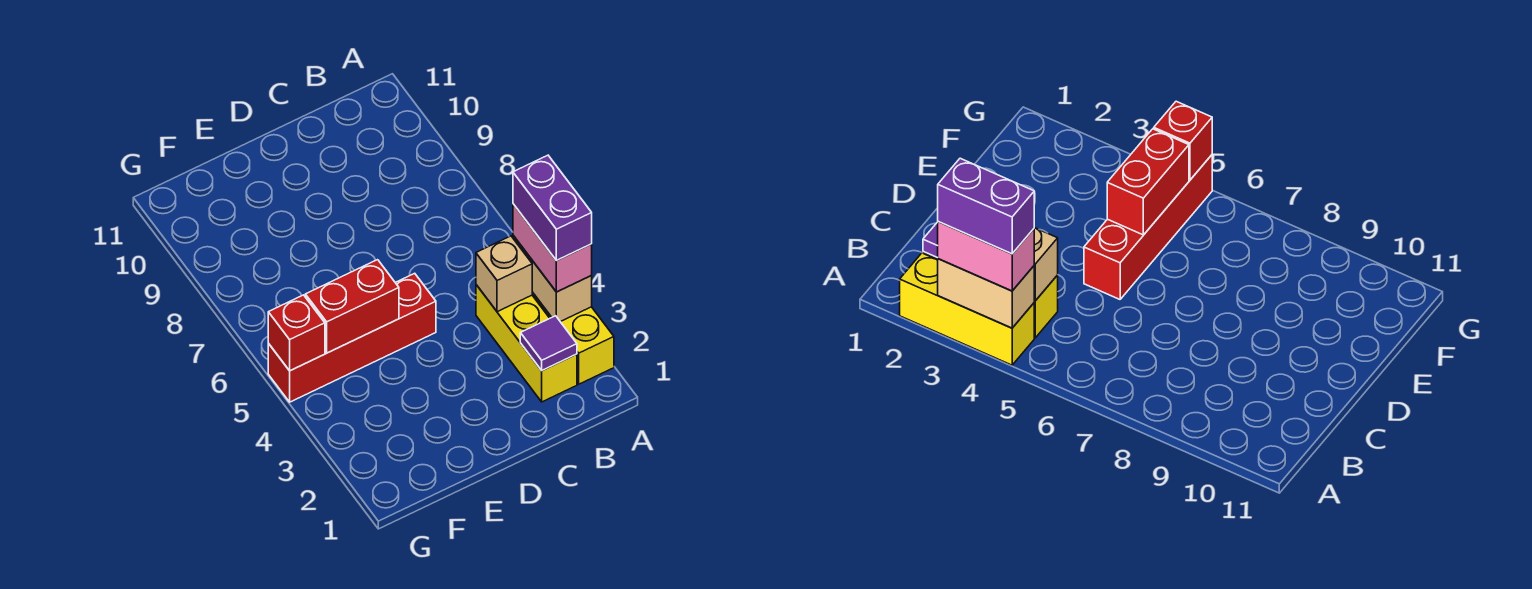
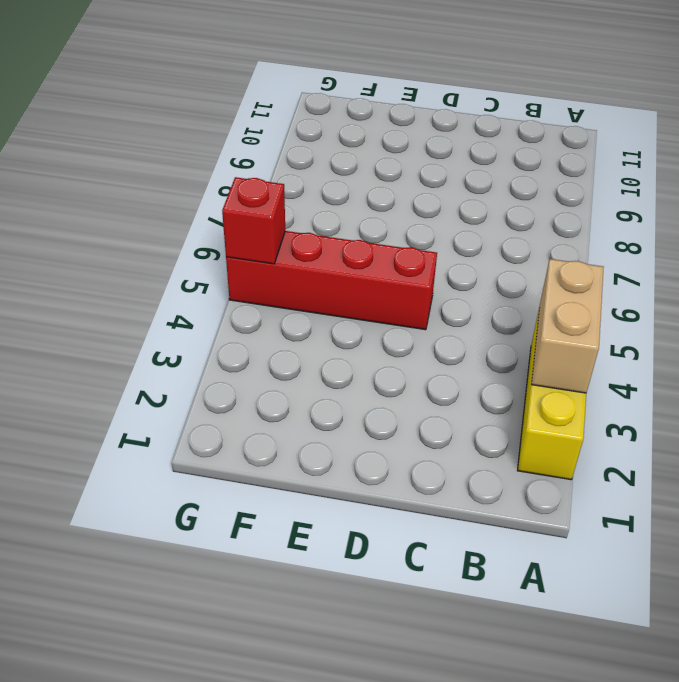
none -> yellow 1x3 brick [476,285,577,402]
none -> purple 1x1 tile [520,316,577,370]

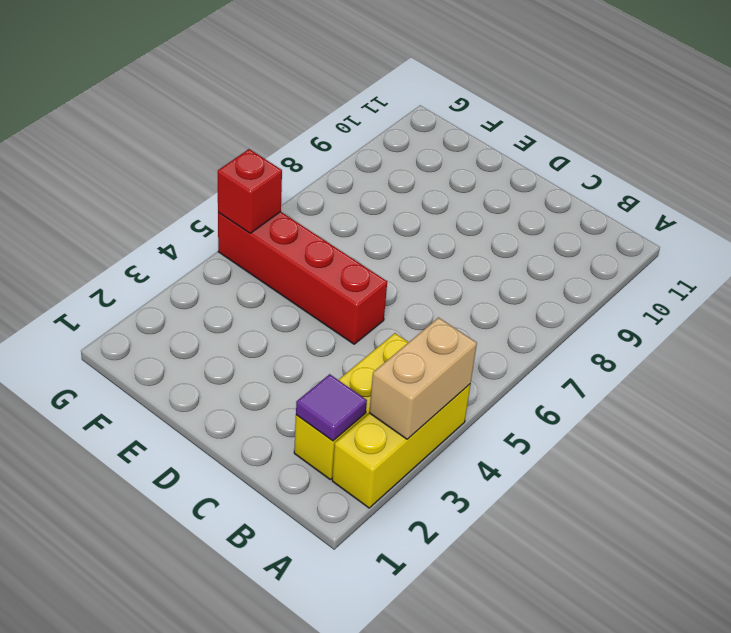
none -> tan 1x1 brick [476,236,532,312]
none -> red 1x2 brick [305,260,399,353]

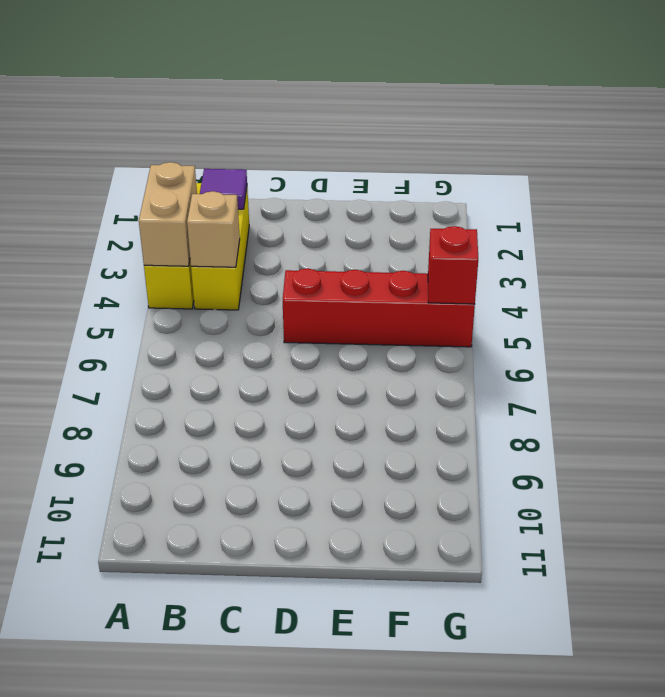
none -> red 1x2 brick [305,260,399,353]
none -> pink 1x2 brick [513,204,592,292]

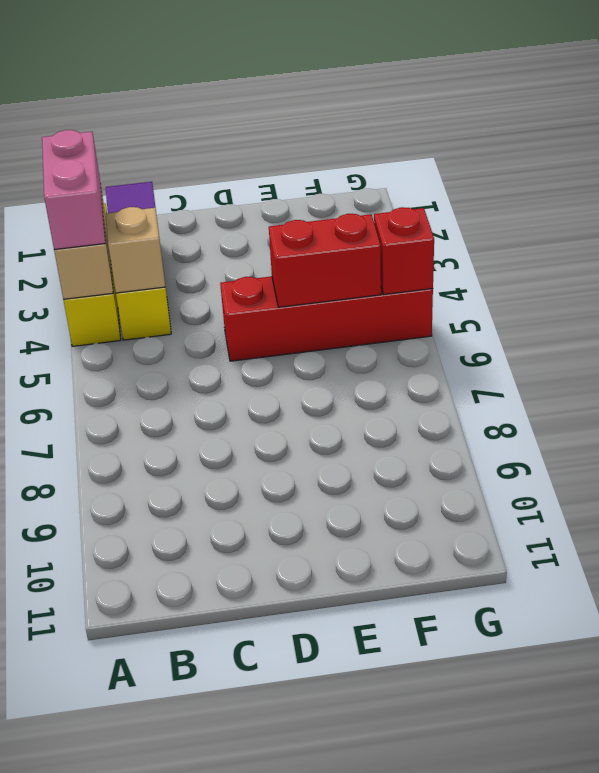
none -> purple 1x2 brick [513,155,592,261]

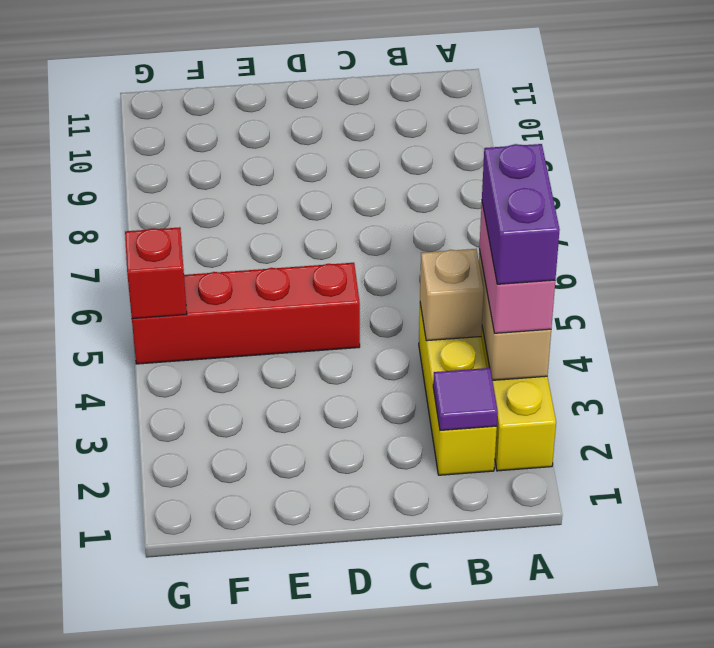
none -> red 1x2 brick [305,260,399,353]

